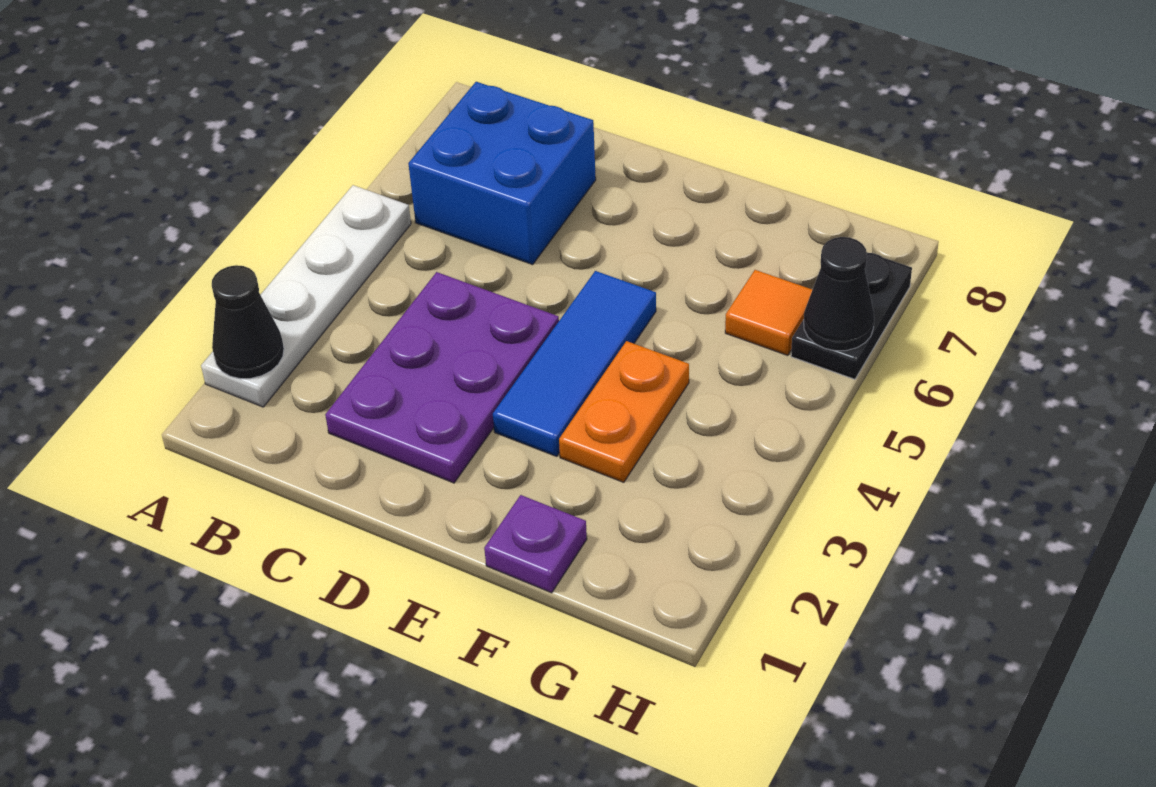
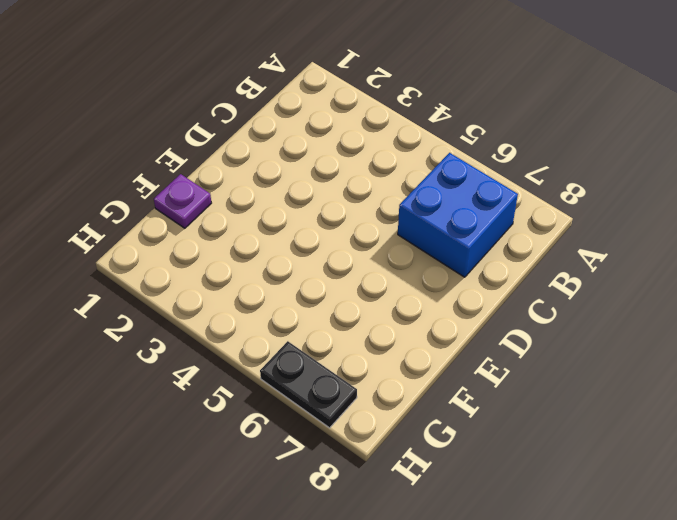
none -> white 1x4 plate [201,185,411,407]
none -> purple 2x3 plate [325,272,559,483]

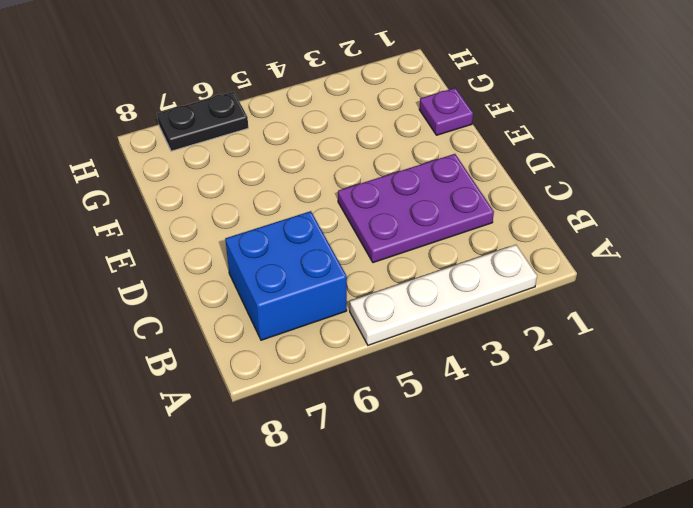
none -> blue 1x3 tile [493,271,656,456]
none -> orange 1x2 plate [559,341,689,482]

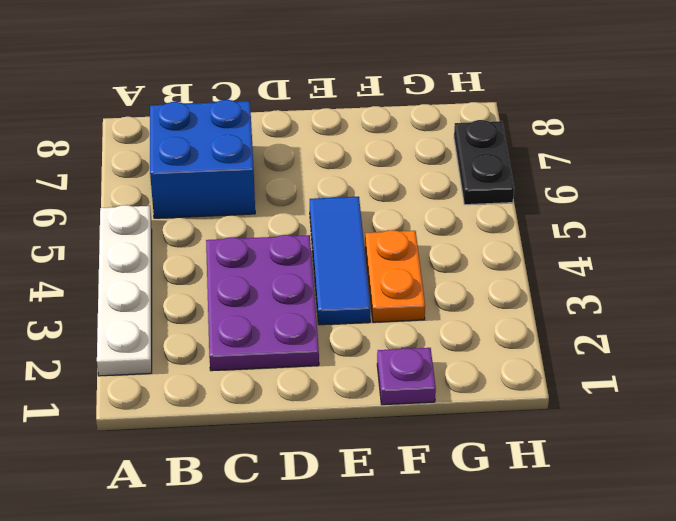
none -> orange 1x1 tile [725,270,812,355]
none -> black 1x1 cone [212,265,284,379]

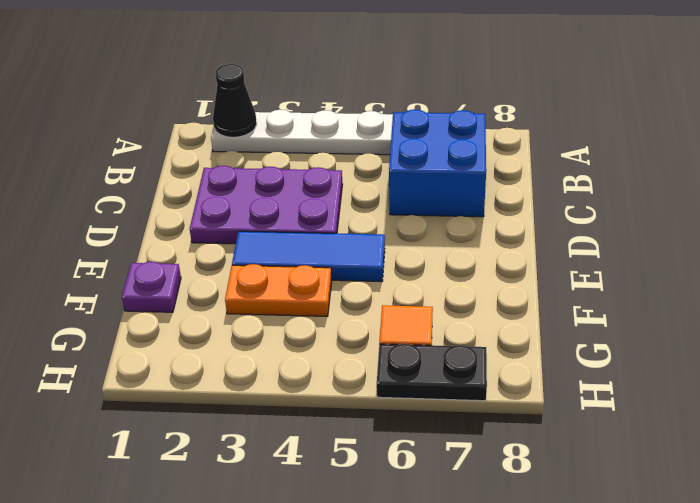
none -> black 1x1 cone [804,237,874,351]

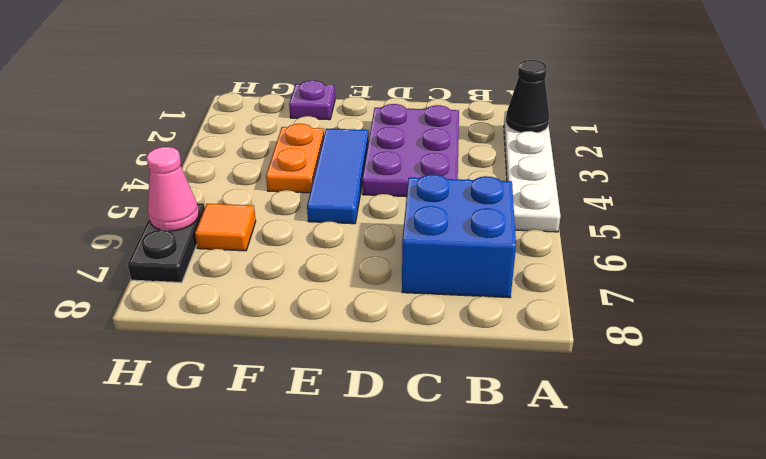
pink 1x1 cone [147,147,199,231] -> black 1x1 cone [804,237,874,351]

